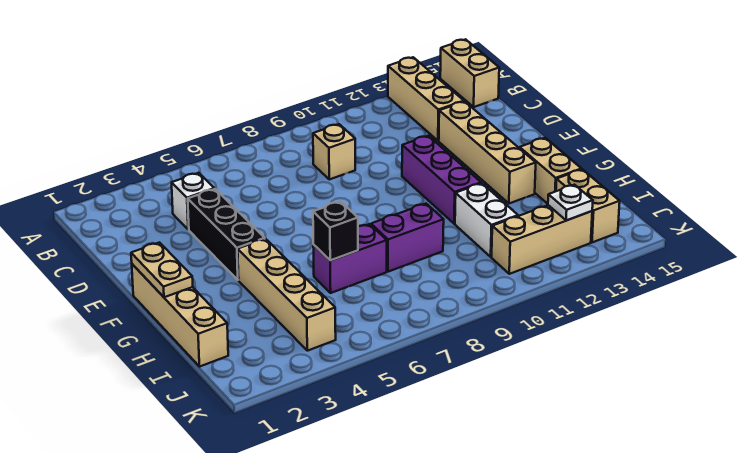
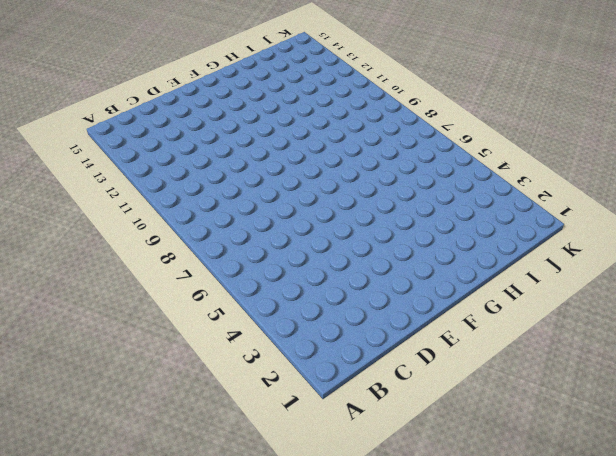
none -> tan 1x3 brick [388,57,464,141]
none -> tan 1x2 brick [440,39,499,107]
none -> white 1x1 brick [172,173,214,230]

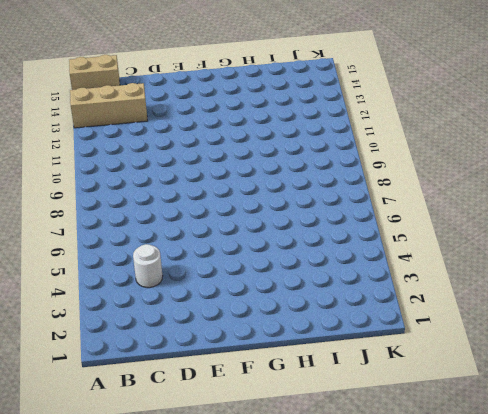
white 1x1 round brick [133,244,163,288] -> white 1x1 brick [172,173,214,230]
none -> tan 1x1 brick [313,124,355,179]
none -> black 1x3 brick [188,189,265,280]
none -> tan 1x4 brick [439,101,536,203]

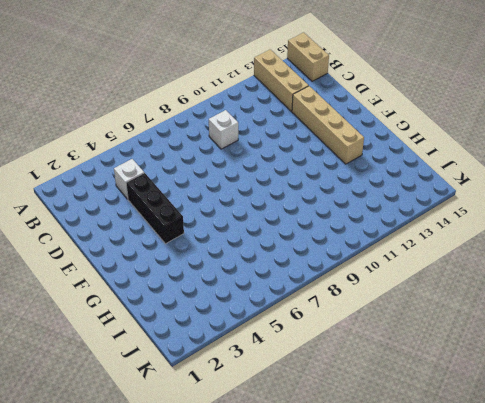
white 1x1 brick [209,110,238,149] -> tan 1x1 brick [313,124,355,179]
none -> purple 1x3 brick [402,136,481,224]
none -> tan 1x4 brick [132,264,228,367]
none -> tan 1x4 brick [238,239,336,351]

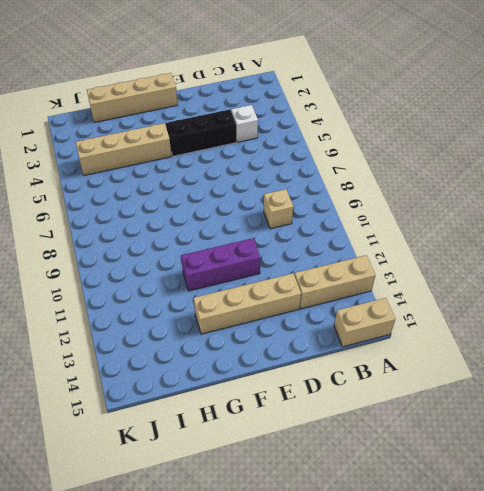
none -> tan 1x2 brick [520,138,581,204]
none -> purple 1x2 brick [313,224,387,293]
none -> purple 1x2 brick [371,204,444,272]

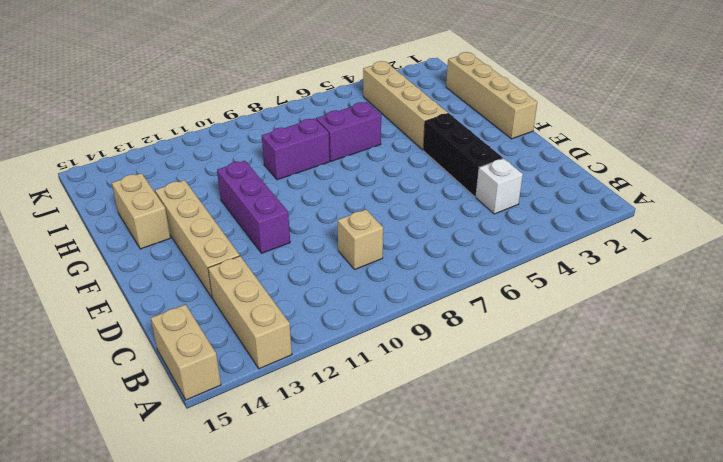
none -> white 1x2 brick [455,183,518,257]
none -> tan 1x2 brick [556,169,620,242]
none -> tan 1x3 brick [492,205,592,274]

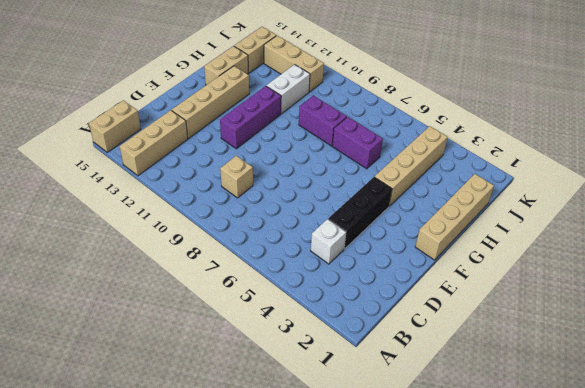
none -> tan 1x2 plate [131,243,193,297]
none -> black 1x1 brick [313,202,358,260]
none -> white 1x1 plate [548,185,593,221]

